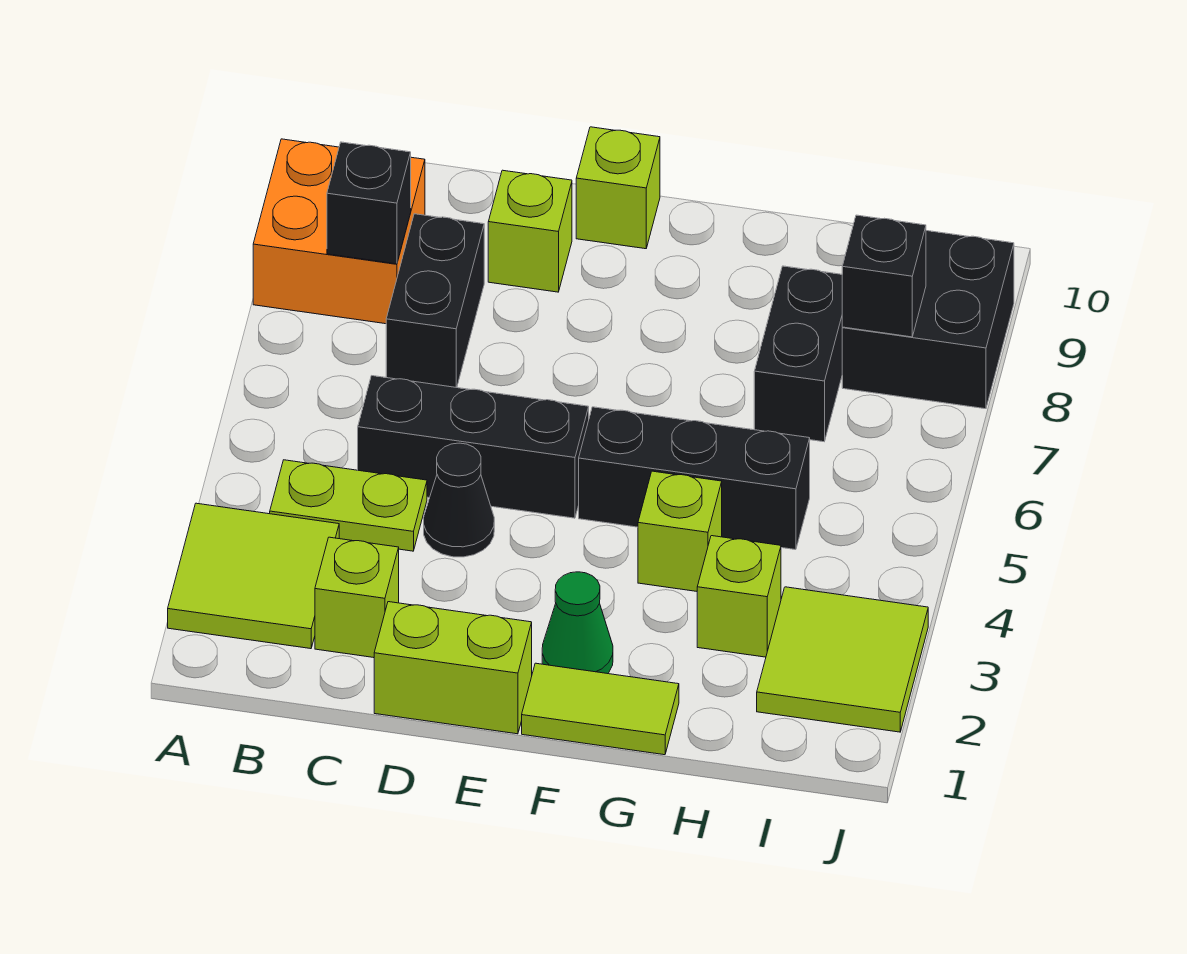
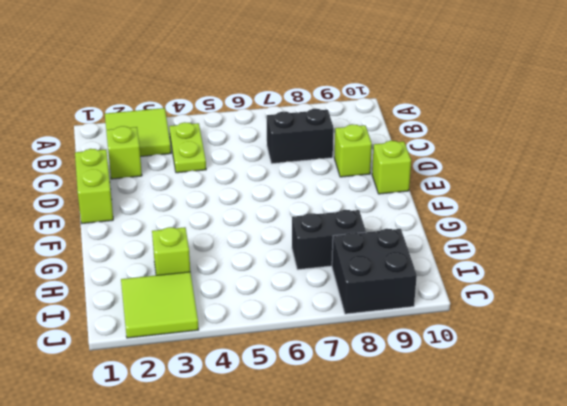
none -> orange 2x2 brick [253,139,425,324]
none -> black 1x3 brick [358,376,589,518]
none -> black 1x1 cone [424,443,494,557]

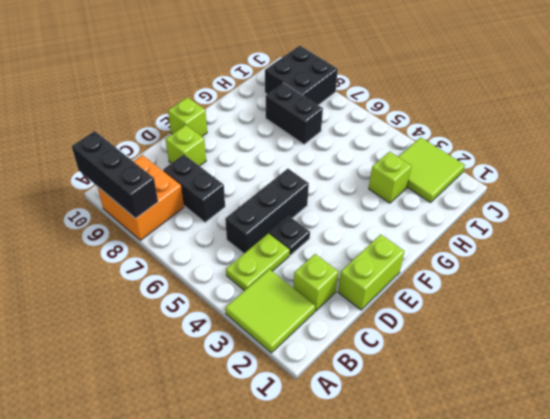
black 1x3 brick [72,131,158,218] -> black 1x3 brick turned to [579,407,810,550]
black 1x1 plate [269,216,310,255] -> black 1x1 cone [424,443,494,557]
none -> lime 1x2 tile [522,663,679,755]
none -> green 1x1 cone [542,572,613,674]
none -> lime 1x1 brick [638,471,722,591]

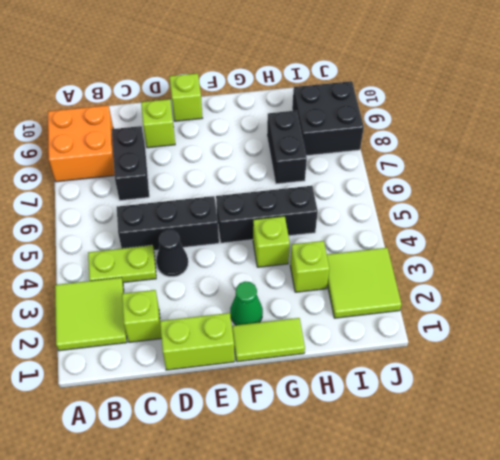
none -> black 1x1 brick [327,142,411,264]
none -> black 1x1 brick [842,215,926,337]

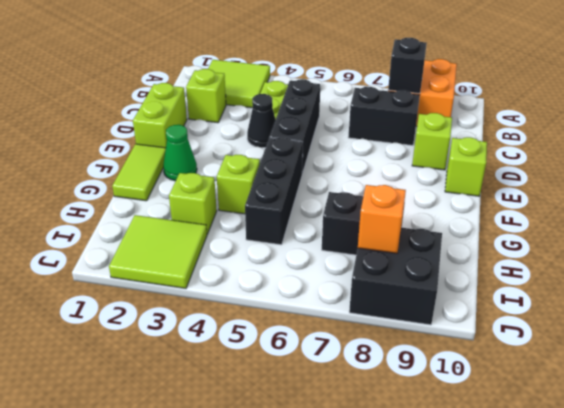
orange 1x1 brick [358,185,406,253] -> black 1x1 brick [842,215,926,337]

